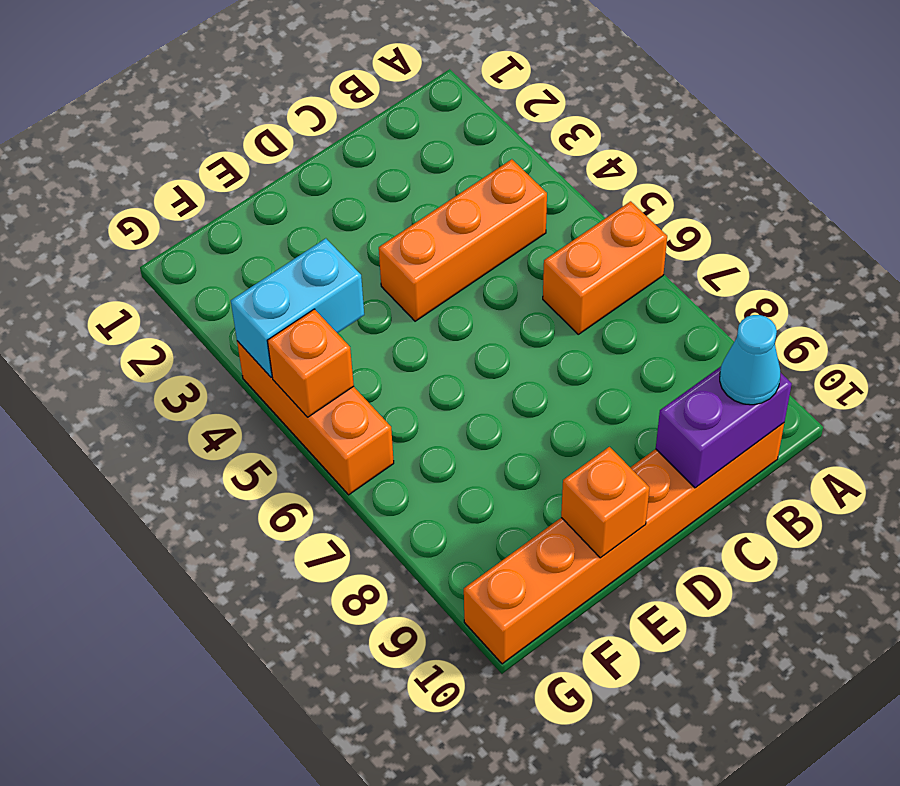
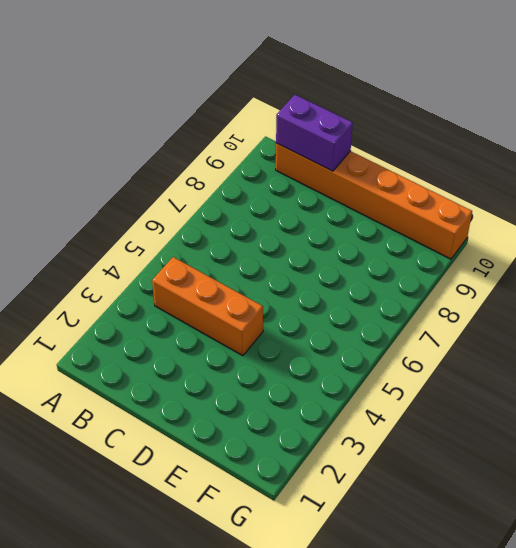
none -> orange 1x2 brick [543,201,667,334]
none -> orange 1x3 brick [237,341,394,495]

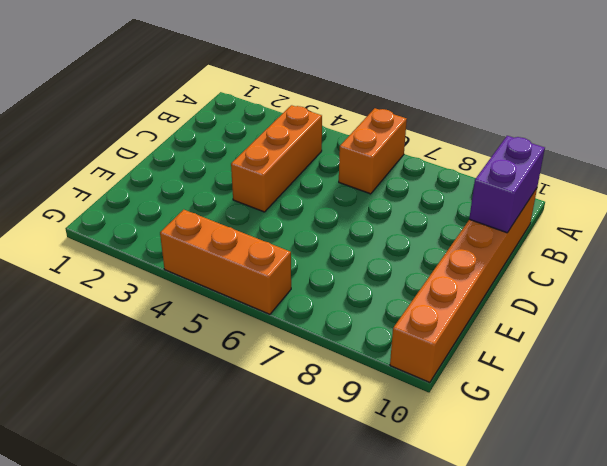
none -> orange 1x1 brick [561,447,650,558]
none -> cyan 1x2 brick [231,238,364,377]

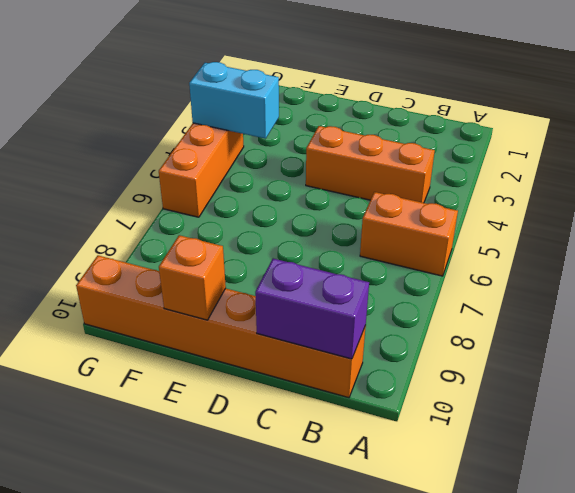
none -> orange 1x1 brick [267,309,354,417]
none -> cyan 1x1 cone [720,315,781,405]

